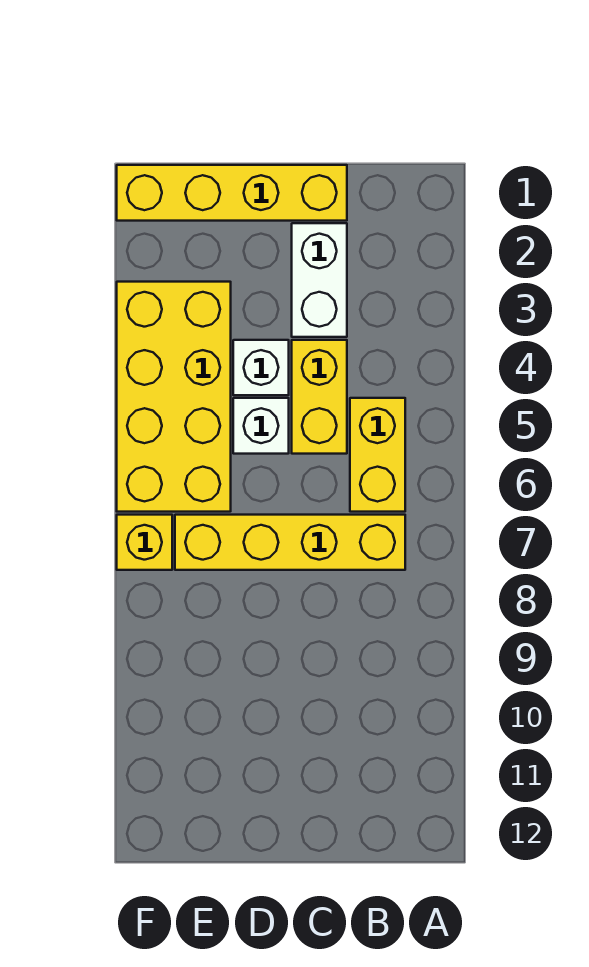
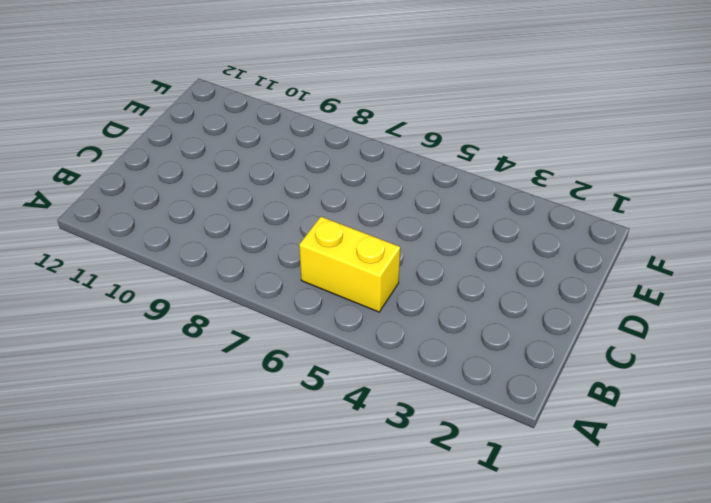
none -> yellow 1x4 brick [175,515,405,570]
none -> yellow 1x4 brick [117,165,347,221]

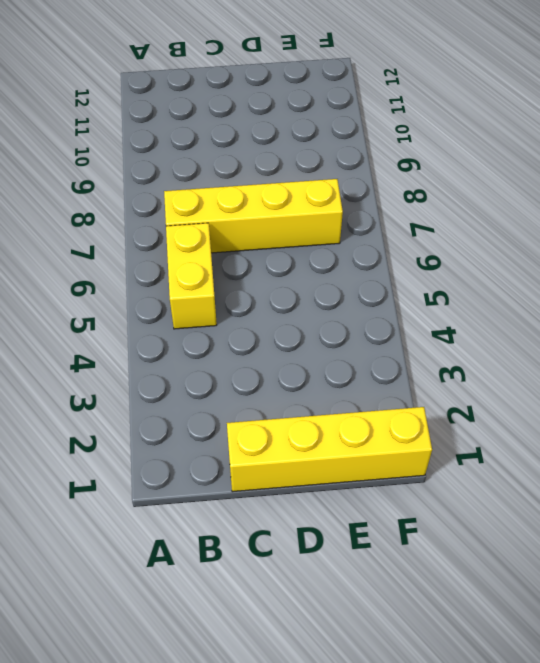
none -> white 1x2 brick [292,223,347,337]
none -> yellow 1x2 brick [292,340,347,454]

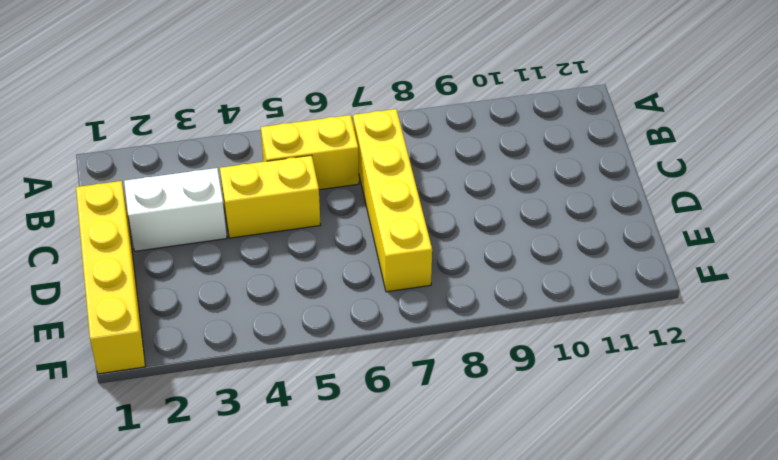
none -> white 1x1 brick [233,340,289,395]
none -> white 1x1 brick [233,398,289,454]

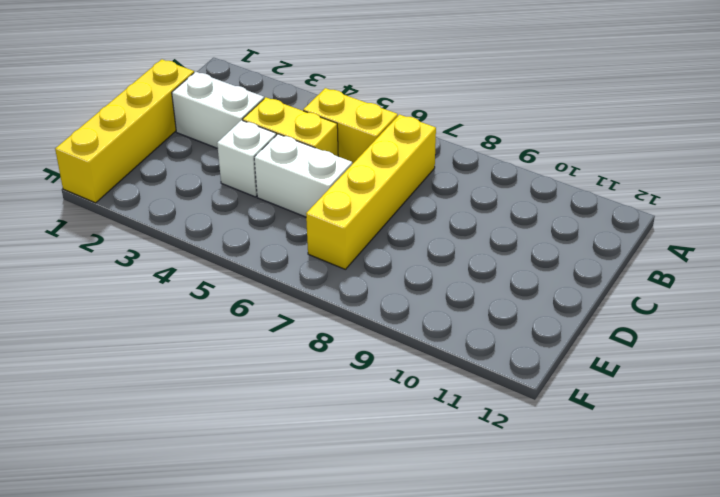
white 1x2 brick [254,134,352,217] -> white 1x1 brick [233,398,289,454]
none -> yellow 2x4 brick [117,282,231,512]
none -> yellow 1x1 brick [117,515,172,570]

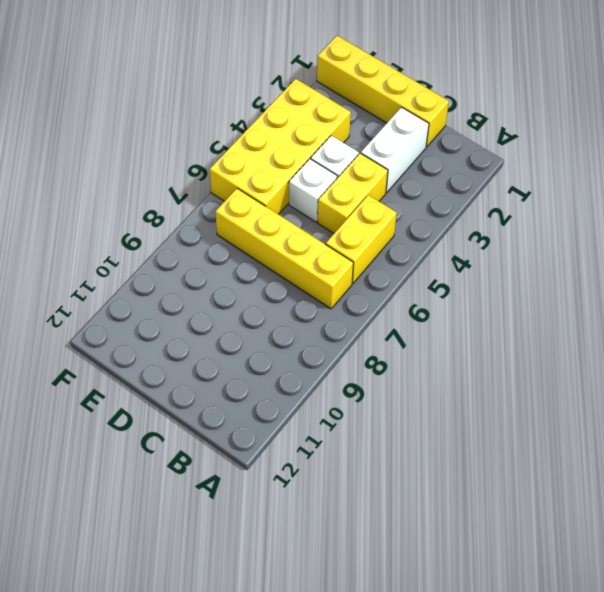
none -> yellow 1x1 brick [117,515,172,570]

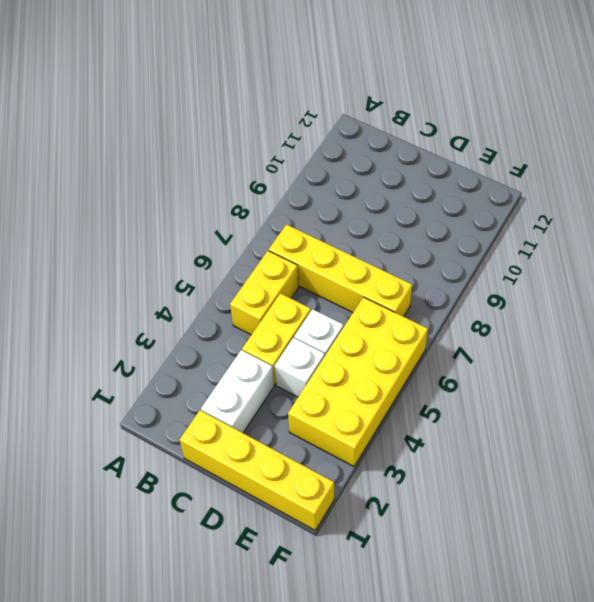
none -> yellow 1x1 brick [117,515,172,570]

